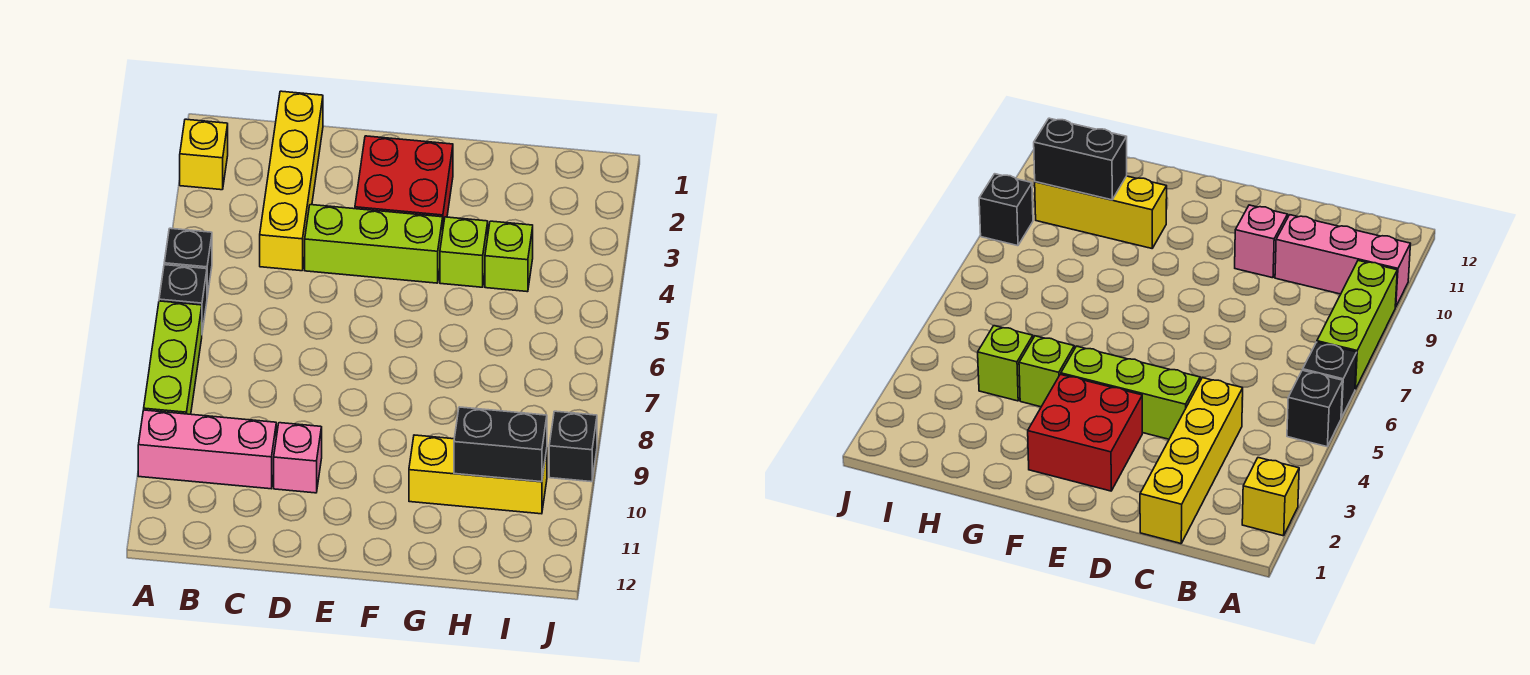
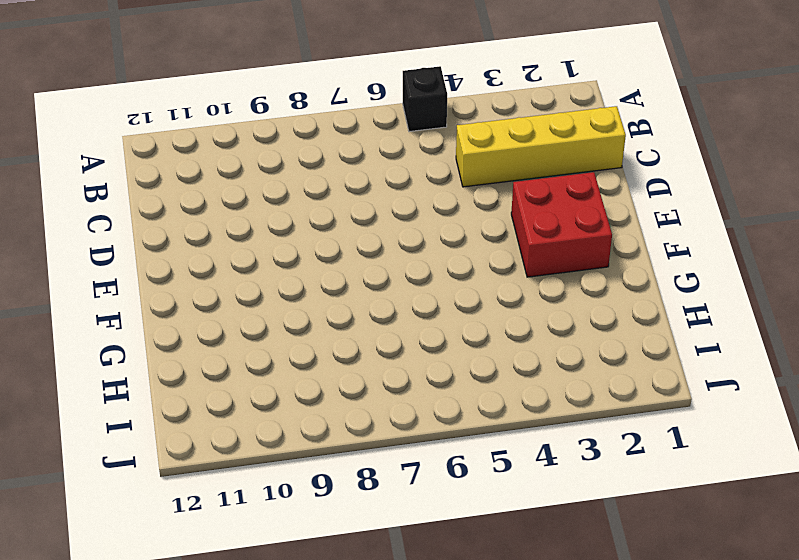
none -> yellow 1x1 brick [180,119,228,190]
none -> black 1x1 brick [159,265,207,332]
none -> lime 1x3 brick [144,301,202,414]

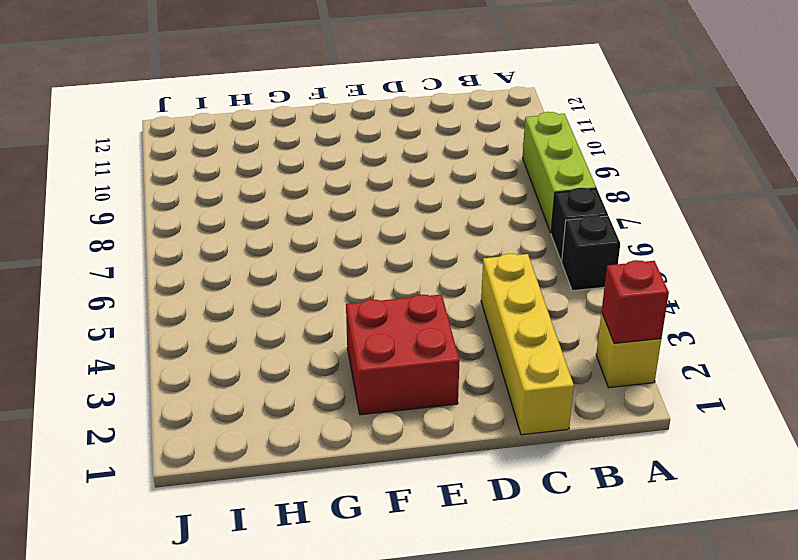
red 1x1 brick [602,260,669,343] -> none
none -> pink 1x3 brick [138,410,276,489]
none -> lime 1x3 brick [305,205,443,283]
none -> pink 1x1 brick [274,423,322,493]

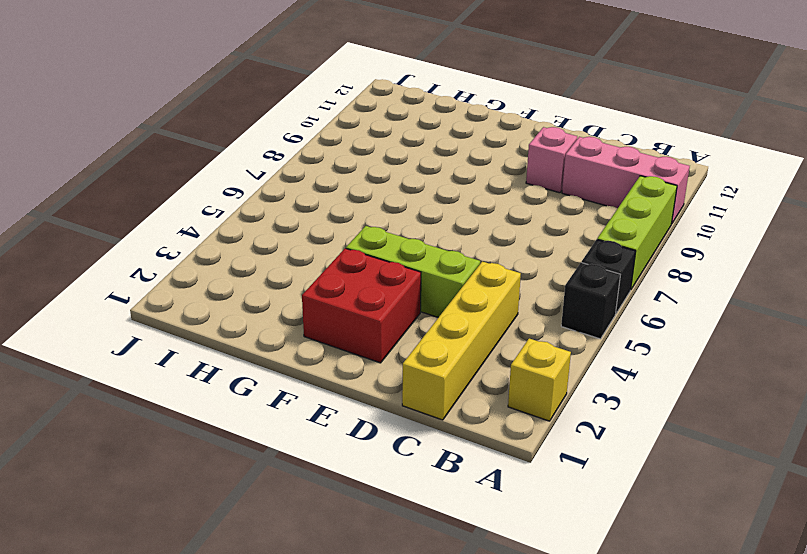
none -> lime 1x1 brick [440,217,488,287]
none -> yellow 1x3 brick [409,435,547,514]
none -> lime 1x1 brick [485,221,533,292]

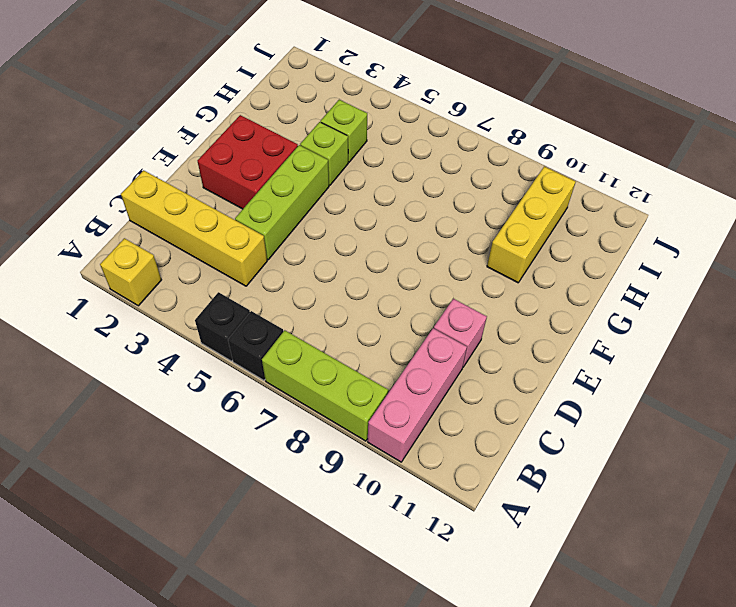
none -> black 1x1 brick [549,411,597,482]
none -> black 1x2 brick [454,407,547,482]

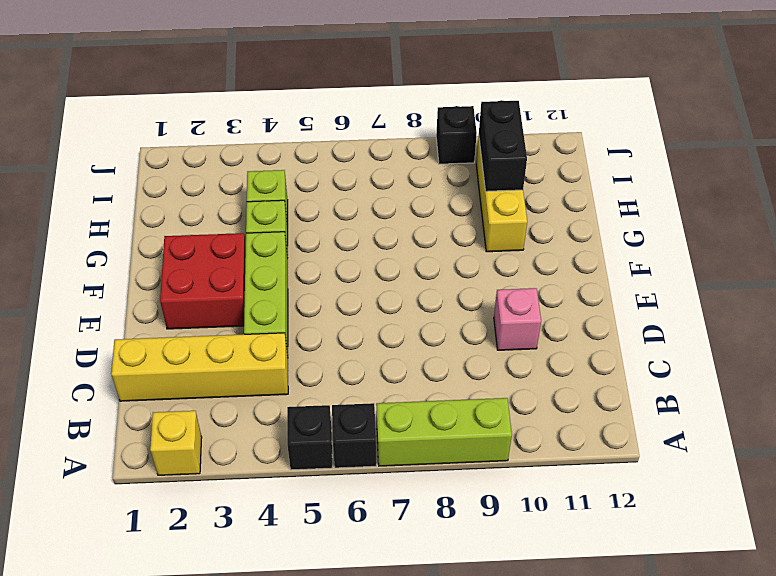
none -> pink 1x3 brick [138,410,276,489]

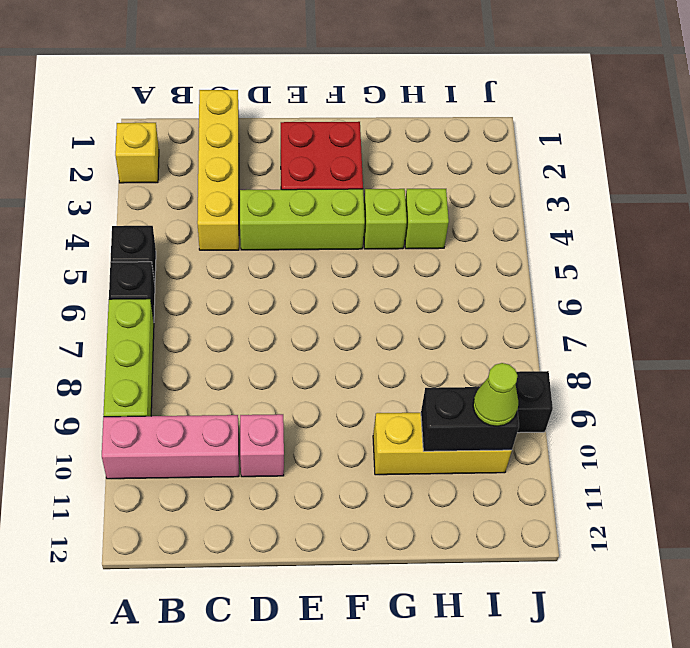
lime 1x1 cone [473,363,518,426] -> none

